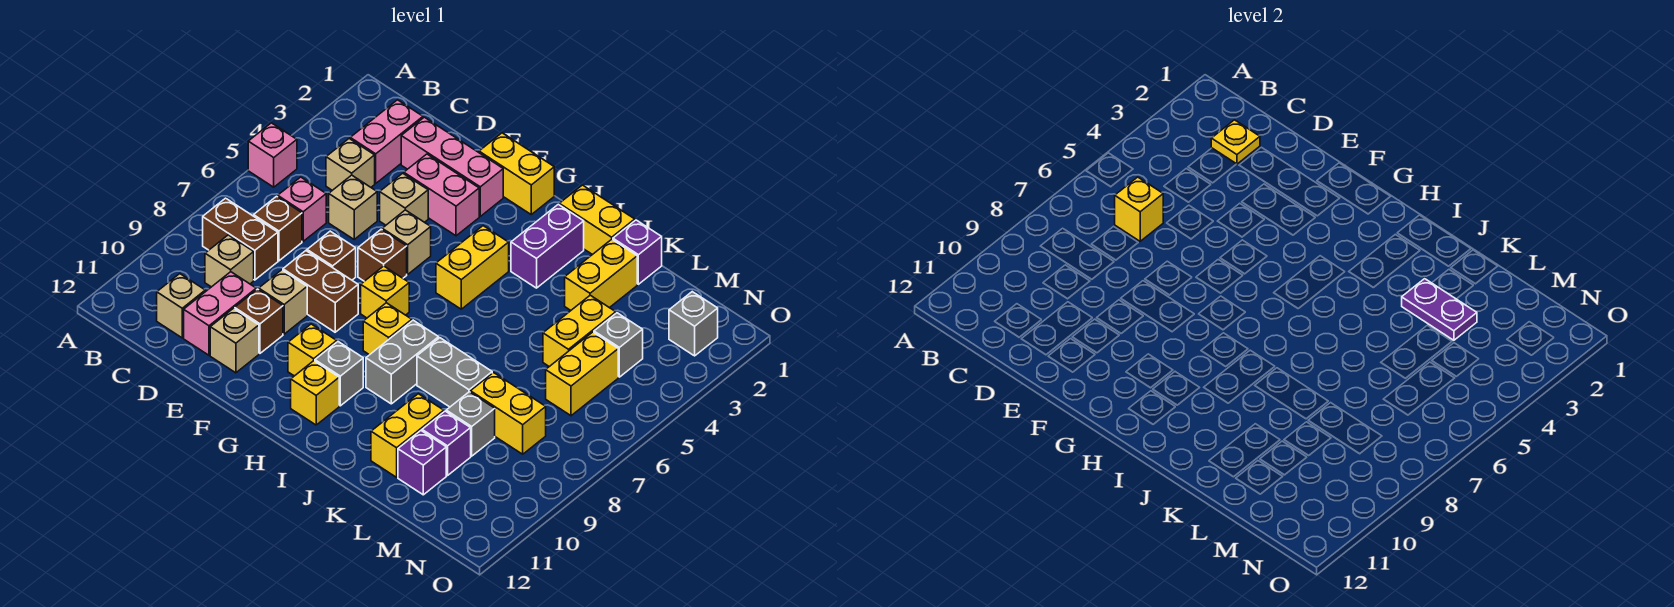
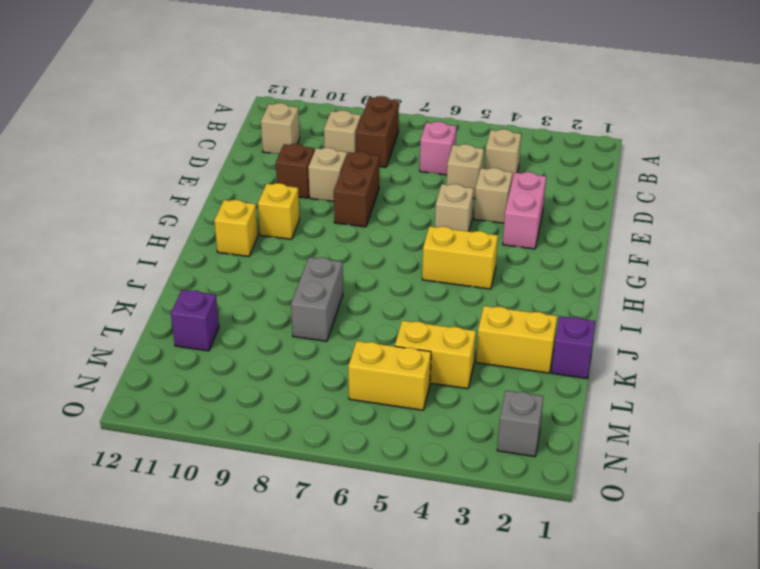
none -> pink 1x1 brick [248,123,297,187]
none -> pink 1x2 brick [350,100,423,183]
none -> brown 1x1 brick [254,196,302,261]
none -> pink 1x3 brick [401,117,503,216]

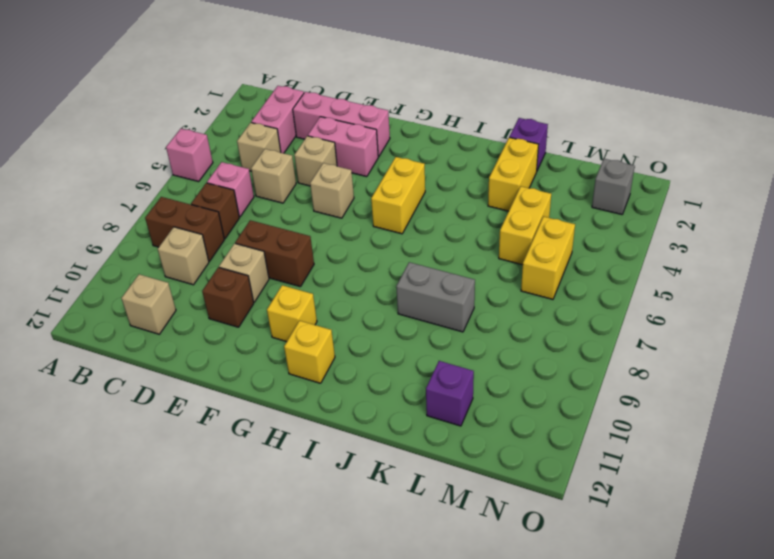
none -> pink 1x2 brick [184,272,256,355]
none -> brown 1x1 brick [307,231,356,280]
none -> tan 1x1 brick [210,308,259,373]
none -> yellow 1x2 brick [479,133,554,214]

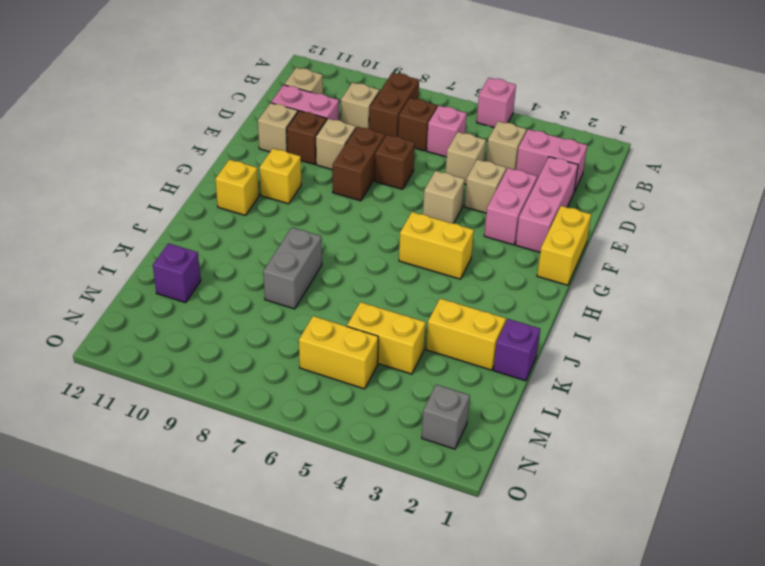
none -> brown 1x1 brick [358,229,407,281]
none -> yellow 1x1 brick [361,266,409,318]
none -> yellow 1x1 brick [363,303,412,355]
none -> grey 1x1 brick [315,342,363,406]

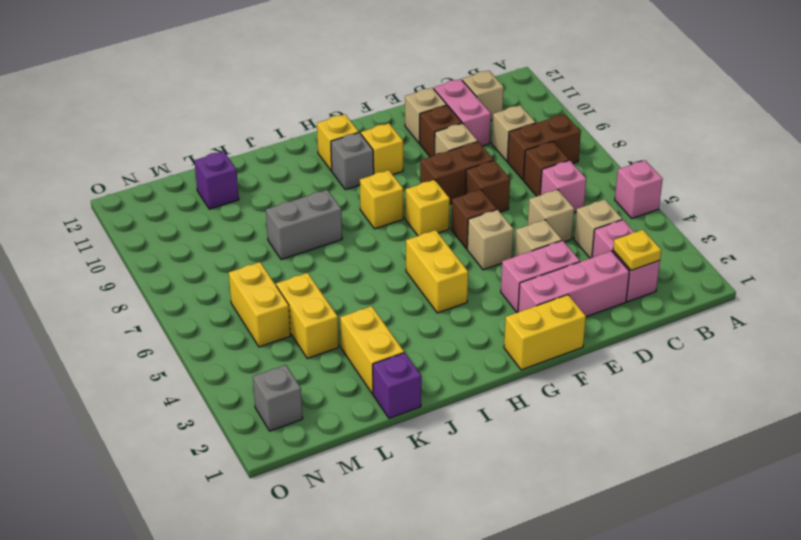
none -> yellow 1x2 brick [559,185,635,255]
none -> purple 1x2 brick [511,204,584,288]
none -> grey 1x2 brick [366,320,439,404]
none -> yellow 1x2 brick [371,394,444,477]

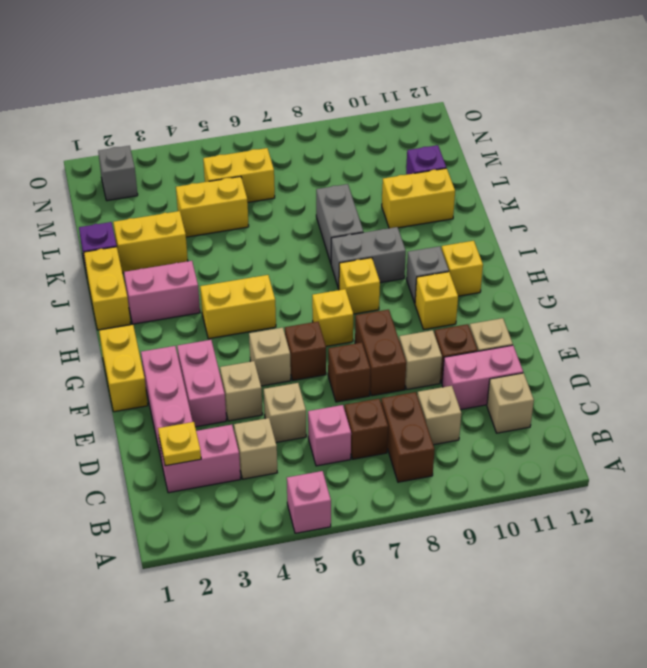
pink 1x2 brick [124,261,200,324] -> purple 1x2 brick [511,204,584,288]
none -> yellow 1x2 brick [470,373,546,454]
none -> grey 1x1 brick [446,392,495,456]
none -> purple 1x1 brick [422,411,471,475]
none -> grey 1x1 brick [594,313,643,377]

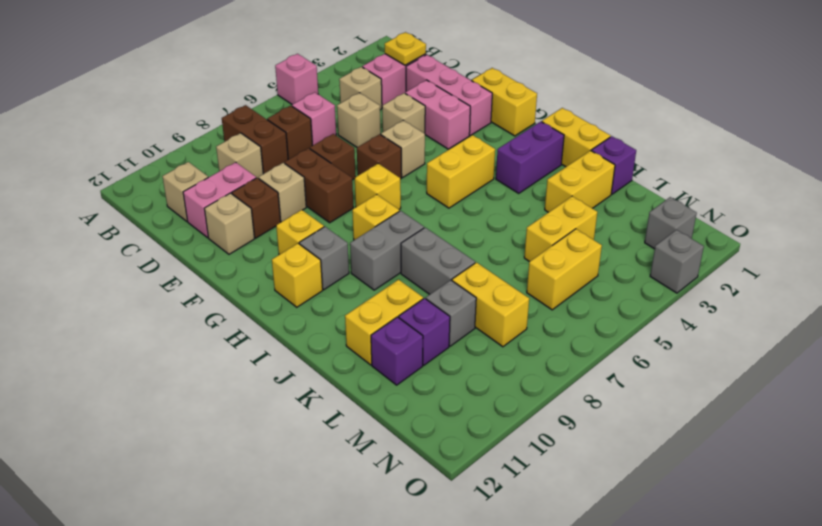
grey 1x1 brick [650,230,704,293] -> grey 1x1 brick moved to [594,313,643,377]
none -> yellow 1x1 brick [1115,177,1163,241]
none -> purple 1x2 plate [1402,279,1477,340]

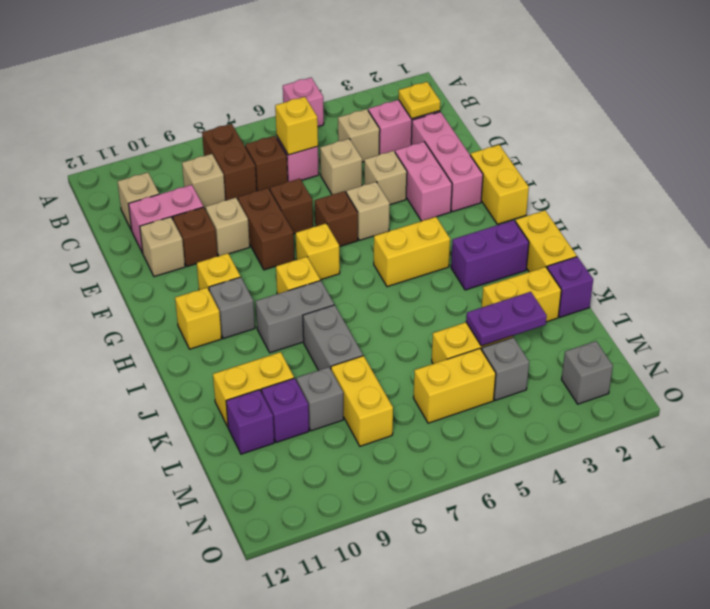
purple 1x2 plate [466,292,547,346] -> purple 1x2 plate turned to [1402,279,1477,340]

